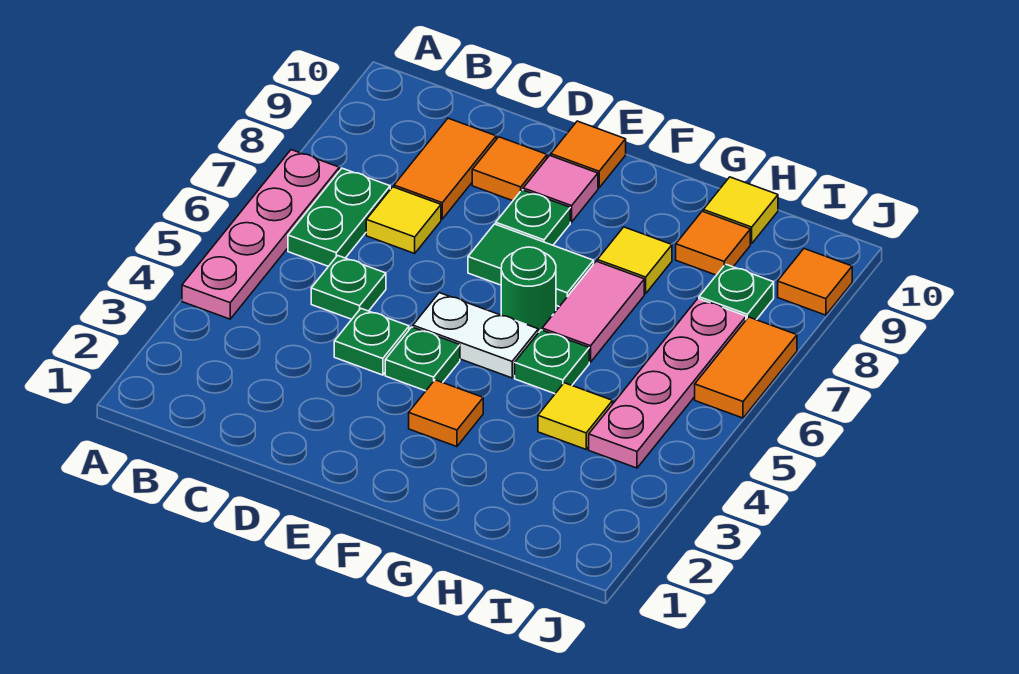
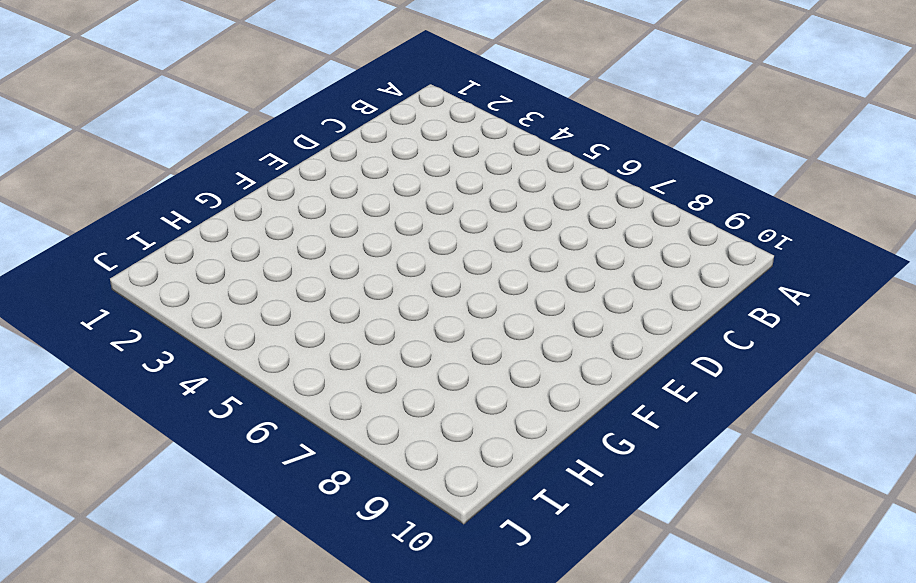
none -> pink 1x4 plate [182,150,339,319]
none -> green 1x2 plate [288,168,390,266]
none -> green 1x1 plate [311,255,386,319]

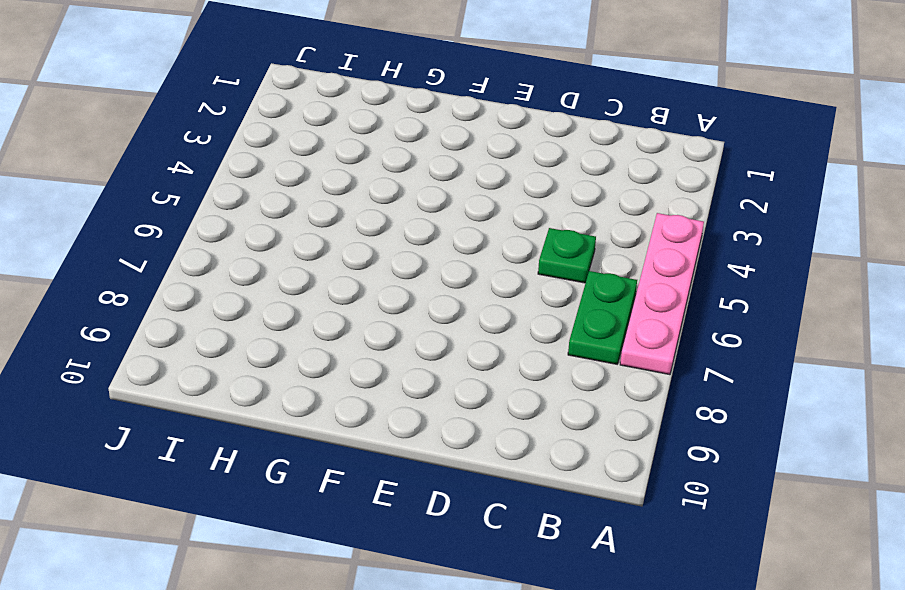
none -> yellow 1x1 tile [366,187,441,253]
none -> orange 1x2 tile [394,118,496,219]
none -> green 1x1 plate [334,309,409,375]

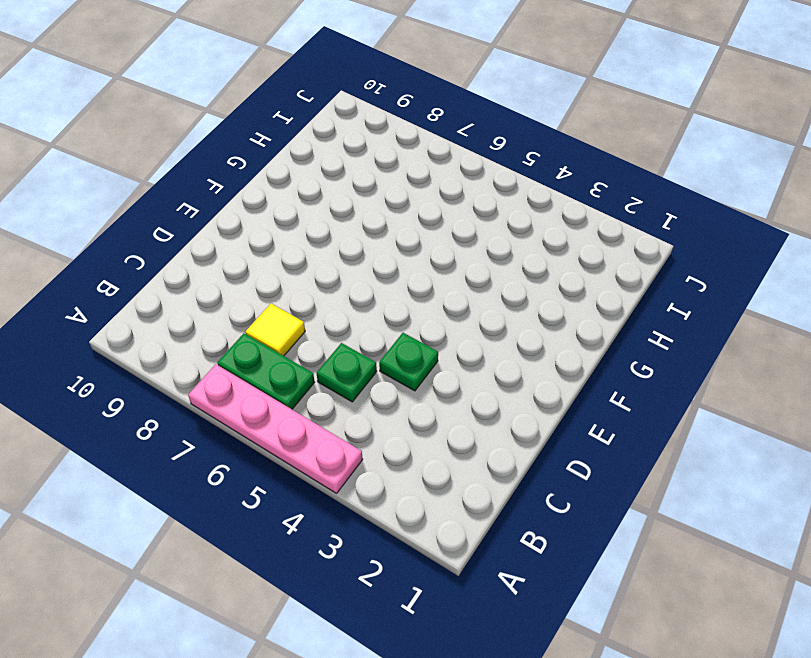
none -> orange 1x2 tile [394,118,496,219]
none -> orange 1x1 tile [472,137,547,201]
none -> green 1x1 plate [385,327,460,391]

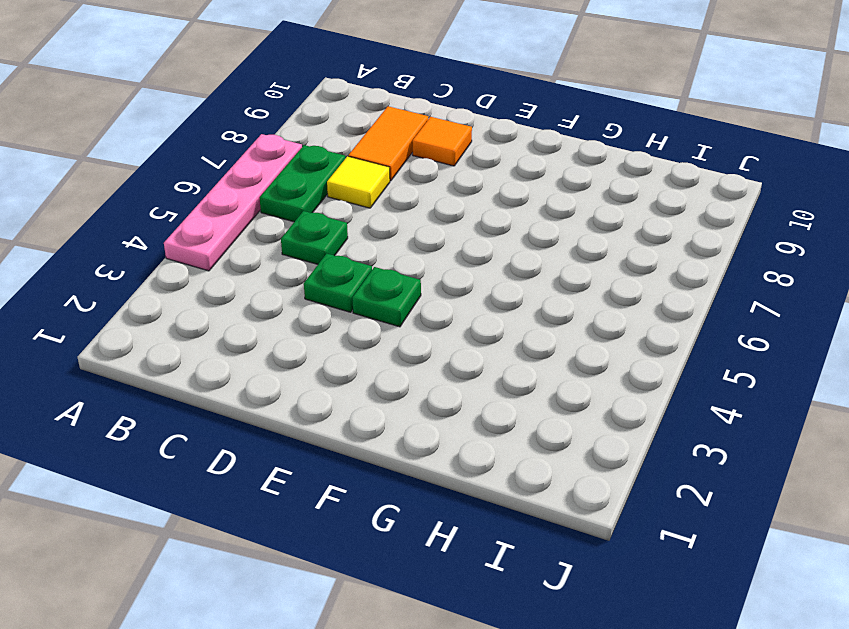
none -> white 1x2 plate [413,293,538,378]
none -> green 1x2 tile [468,224,594,307]
none -> green 1x1 plate [496,190,570,245]

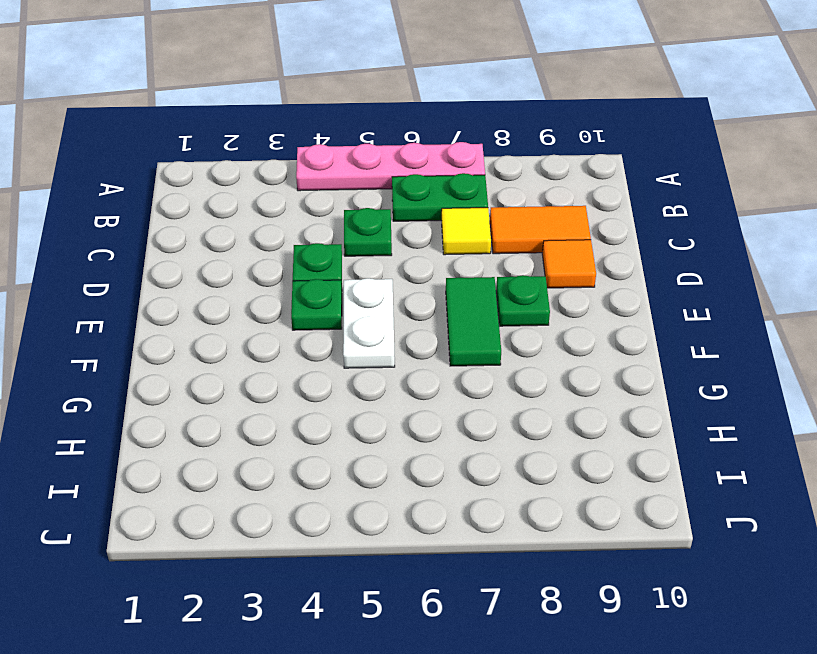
none -> pink 1x1 tile [523,155,598,222]
none -> orange 1x1 tile [551,121,626,188]
none -> orange 1x1 tile [409,380,483,447]

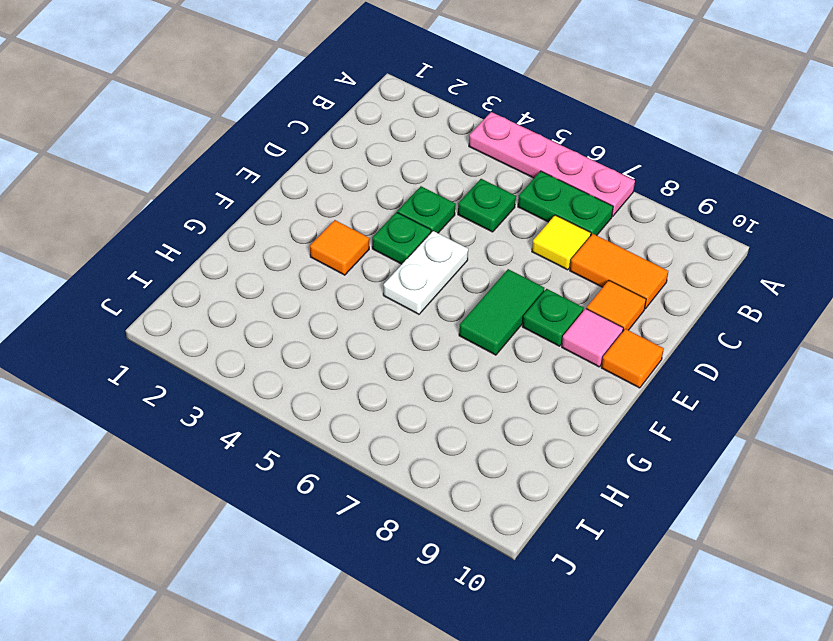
none -> green 1x1 round brick [501,247,556,333]
none -> green 1x1 plate [515,330,589,394]
none -> pink 1x2 tile [542,261,644,362]

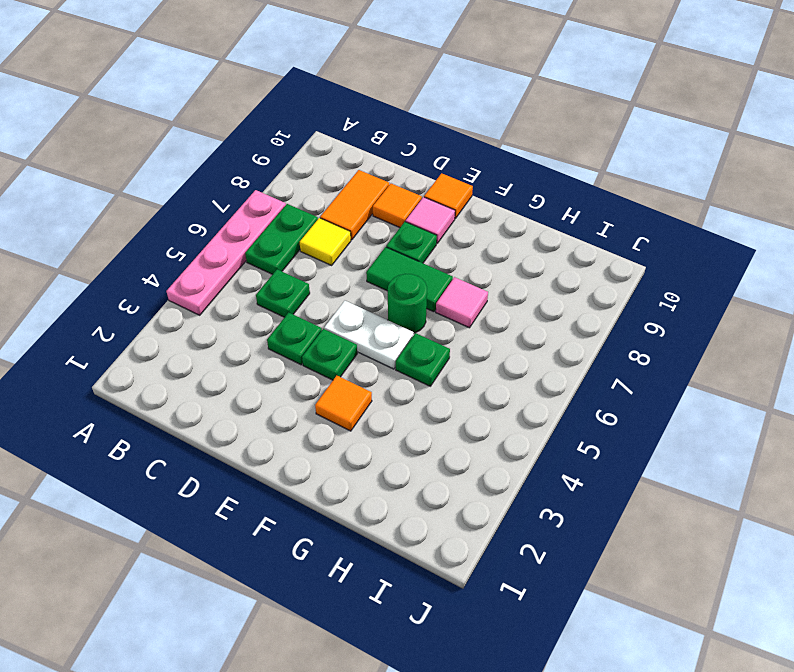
pink 1x1 tile [436,277,488,328] -> pink 1x2 tile [542,261,644,362]
none -> yellow 1x1 tile [597,227,672,294]
none -> yellow 1x1 tile [538,383,613,449]
none -> orange 1x1 tile [676,211,750,275]

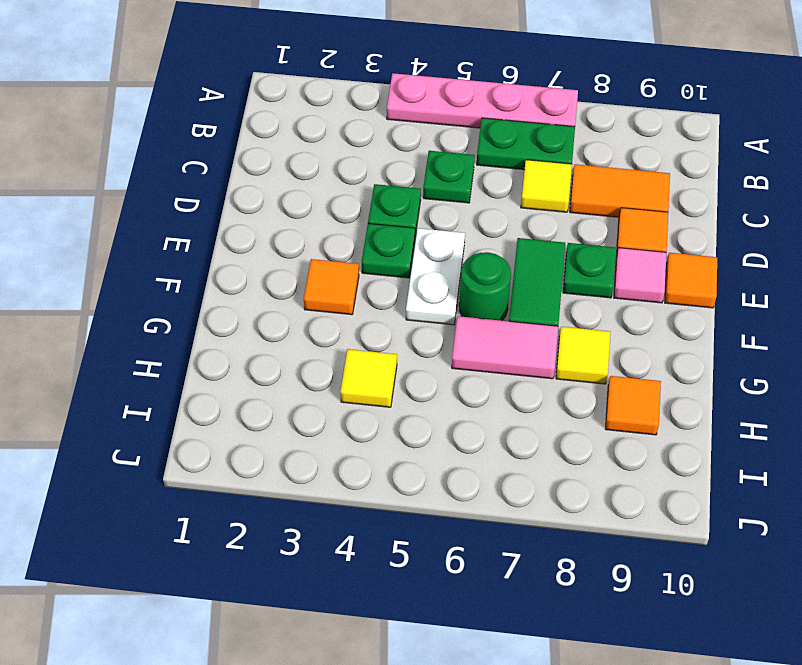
none -> green 1x1 plate [515,330,589,394]
none -> yellow 1x1 tile [703,177,778,244]
none -> pink 1x4 plate [589,299,746,468]

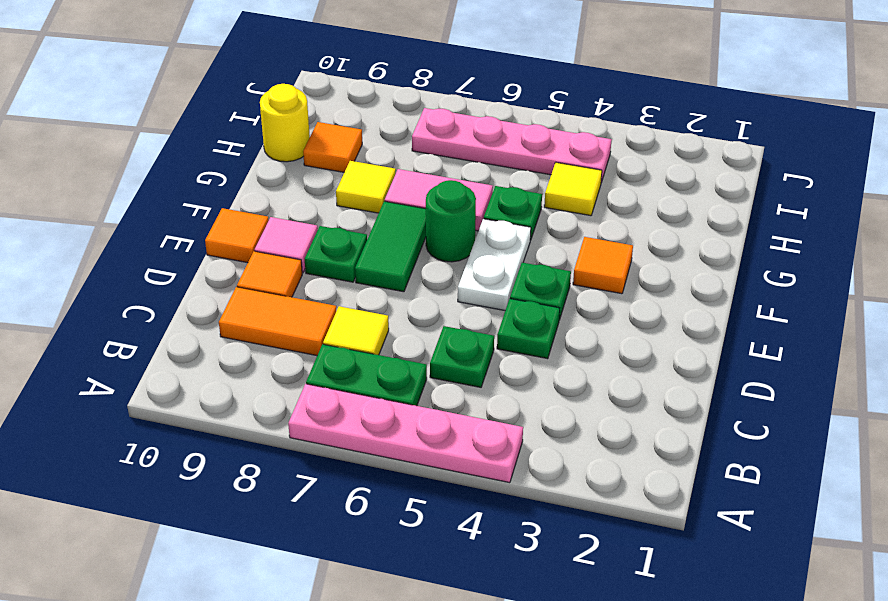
yellow 1x1 round brick [260,84,310,162] -> yellow 1x1 tile [703,177,778,244]
none -> green 1x1 plate [699,264,774,320]
none -> orange 1x2 tile [695,317,797,418]
none -> orange 1x1 tile [778,249,852,315]

